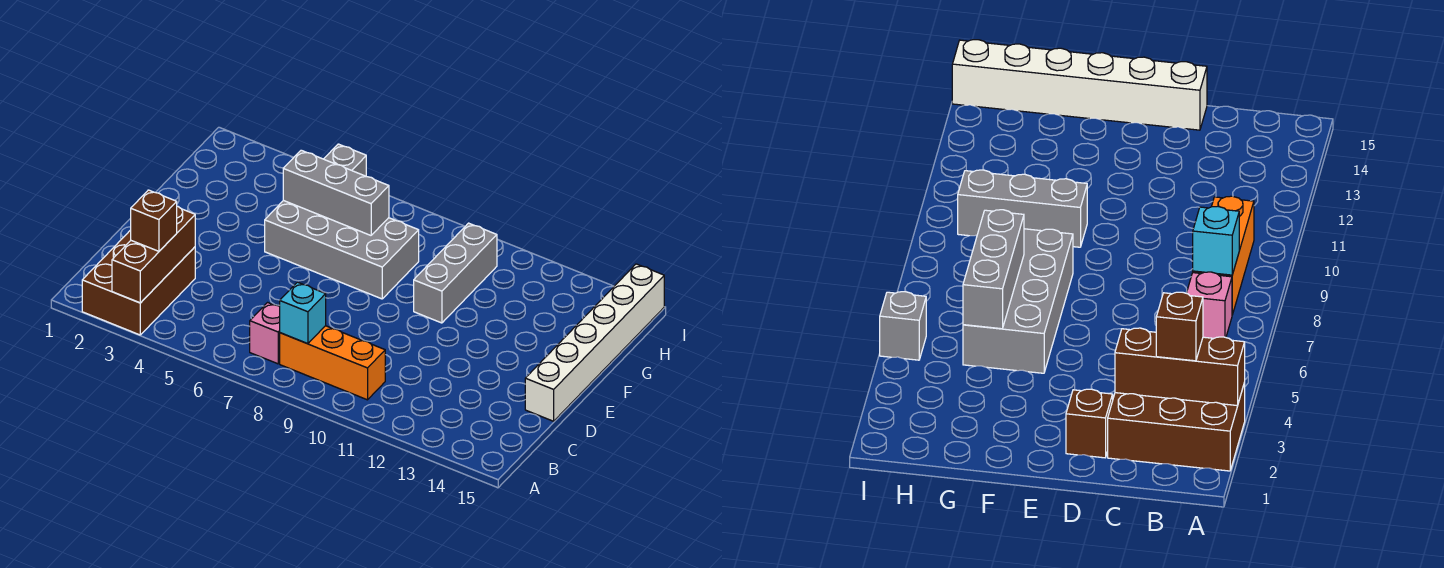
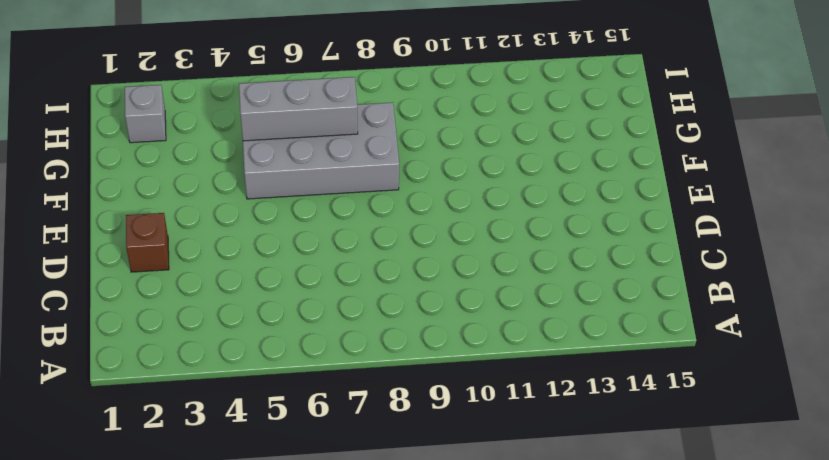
grey 1x1 brick [125,85,166,143] -> grey 1x1 brick moved to [324,144,366,176]
none -> brown 2x3 brick [82,230,195,335]
none -> pink 1x1 brick [250,303,280,364]
none -> orange 1x3 brick [280,326,385,400]

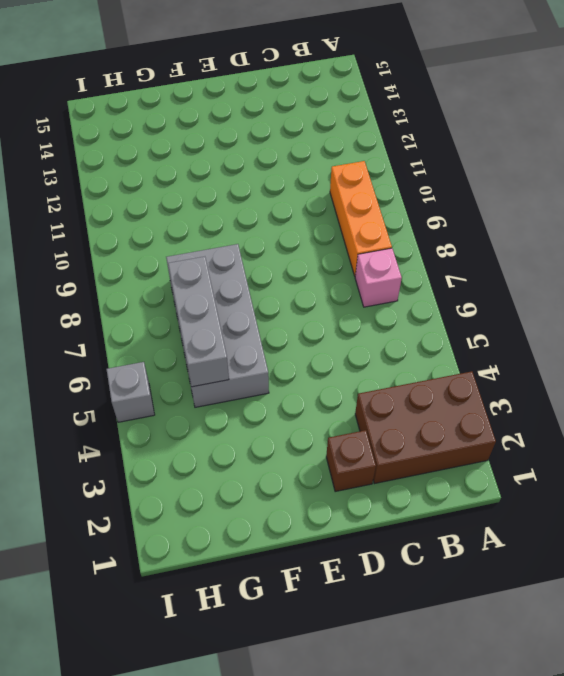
none -> white 1x6 brick [525,264,664,421]
none -> grey 1x3 brick [414,223,497,323]
none -> brown 1x3 brick [112,206,195,303]

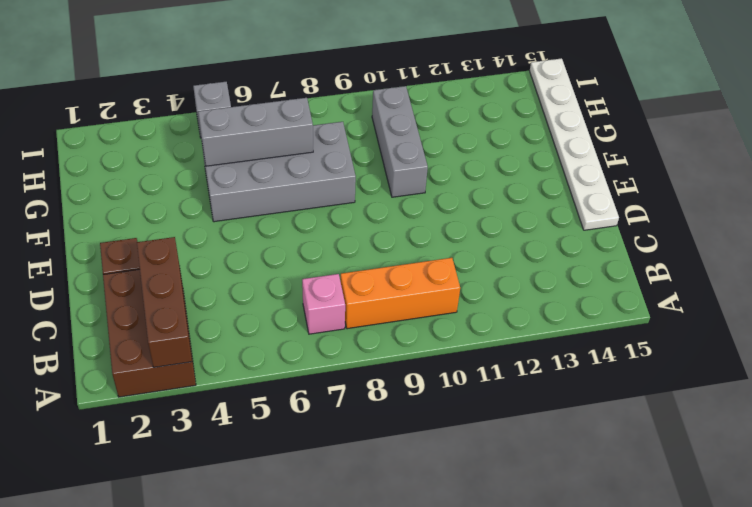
white 1x6 plate [530,58,619,230] -> white 1x6 brick [525,264,664,421]
none -> cyan 1x1 brick [280,282,326,344]
none -> brown 1x1 brick [131,190,177,251]

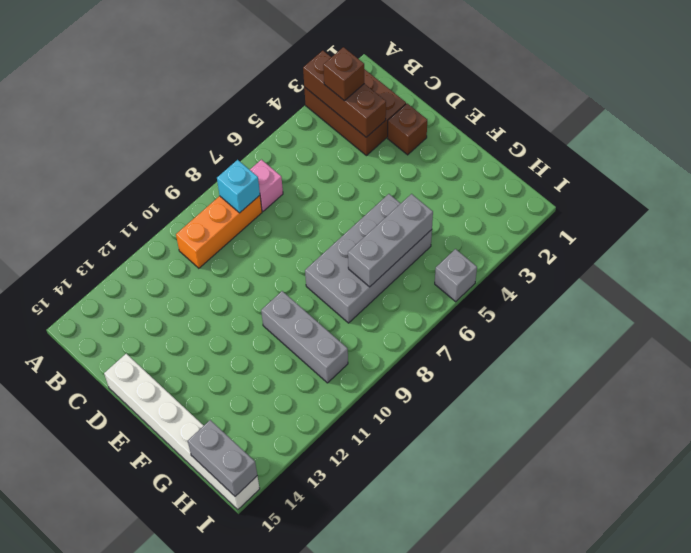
grey 1x2 brick [188,420,257,496] -> none

